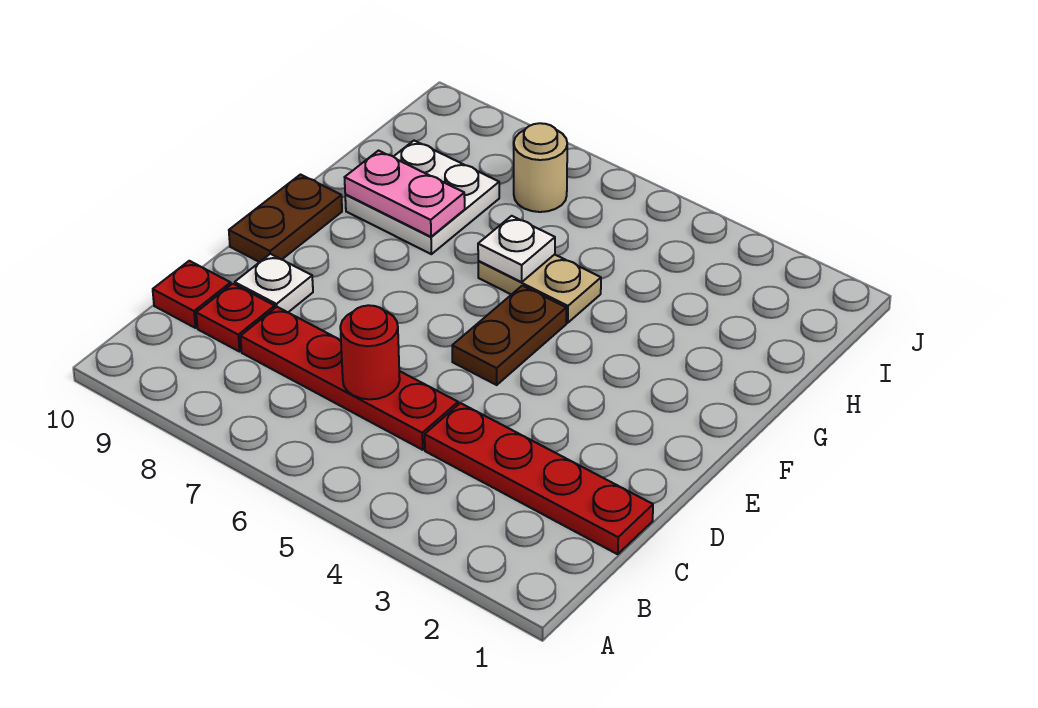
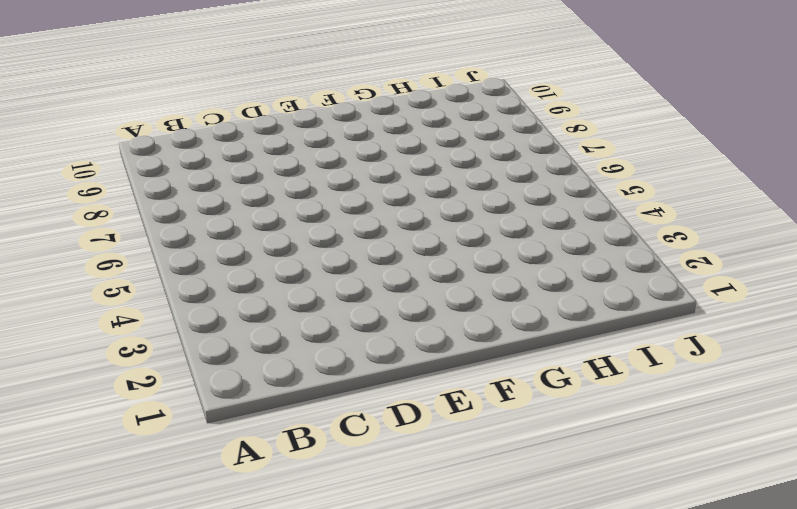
none -> red 1x4 plate [425,403,653,554]
none -> red 1x4 plate [241,307,458,450]
none -> red 1x1 plate [196,284,275,352]

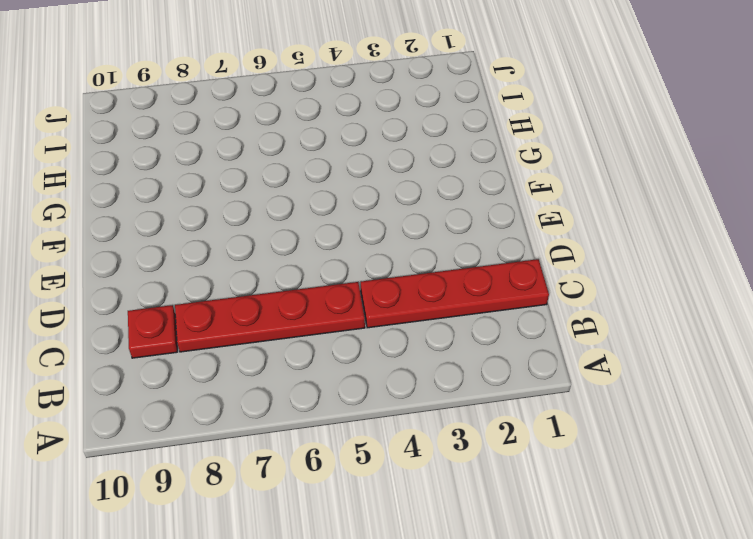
none -> red 1x1 plate [153,261,231,328]
none -> white 1x1 plate [235,254,313,312]
none -> brown 1x2 plate [452,286,566,385]

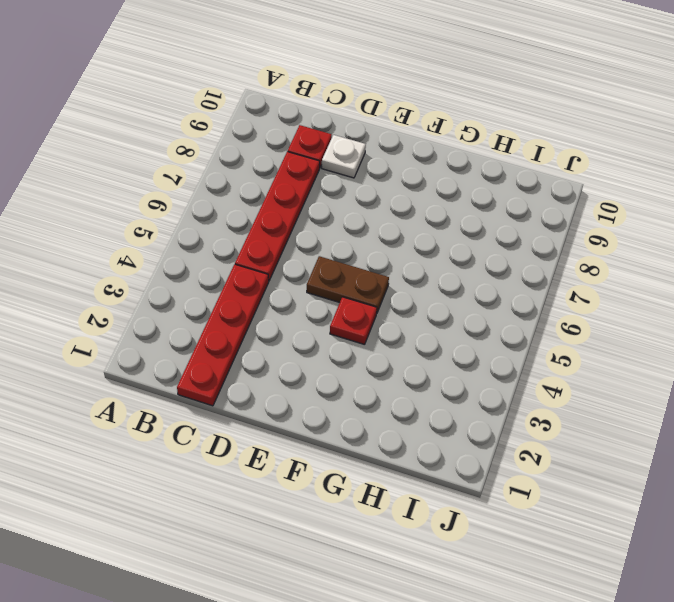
red 1x1 plate [330,297,377,345] -> red 1x1 plate moved to [153,261,231,328]
none -> brown 1x2 plate [229,175,342,262]
none -> tan 1x2 plate [478,254,601,323]
none -> white 2x2 plate [345,141,499,254]

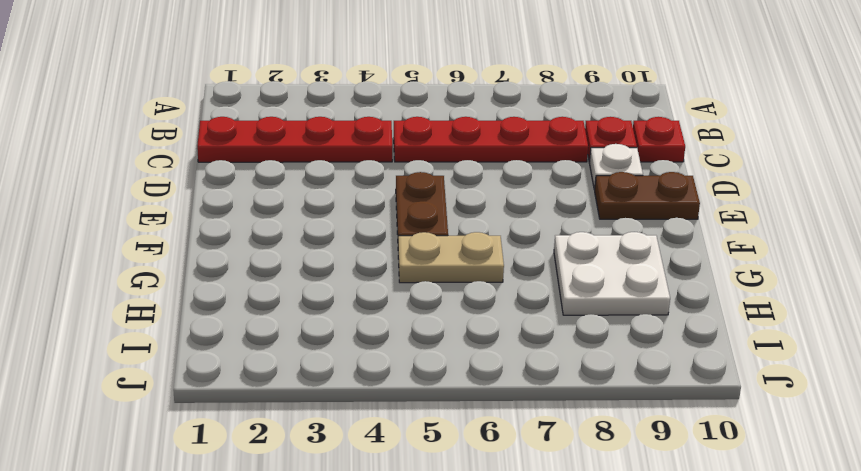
brown 1x2 plate [595,172,700,219] -> brown 1x2 plate turned to [229,175,342,262]
none -> tan 1x1 round brick [514,123,567,212]
none -> red 1x1 round brick [340,305,400,399]
none -> white 1x1 plate [478,216,555,282]

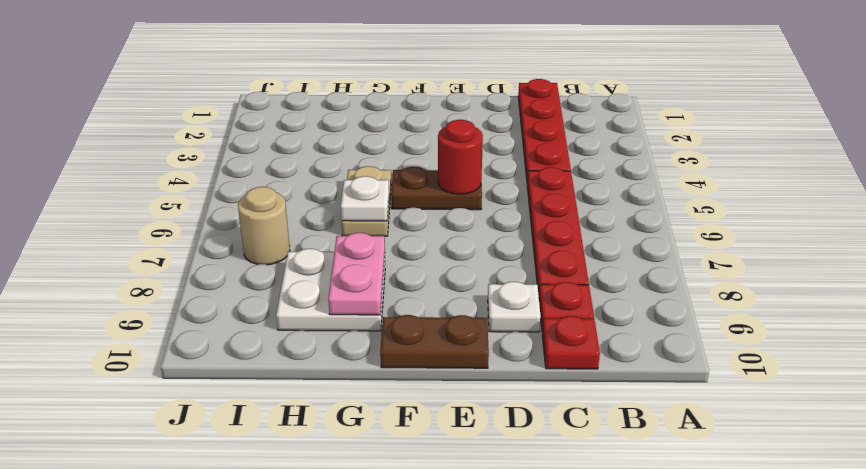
red 1x1 round brick [438,120,483,194] -> red 1x1 round brick moved to [340,305,400,399]

